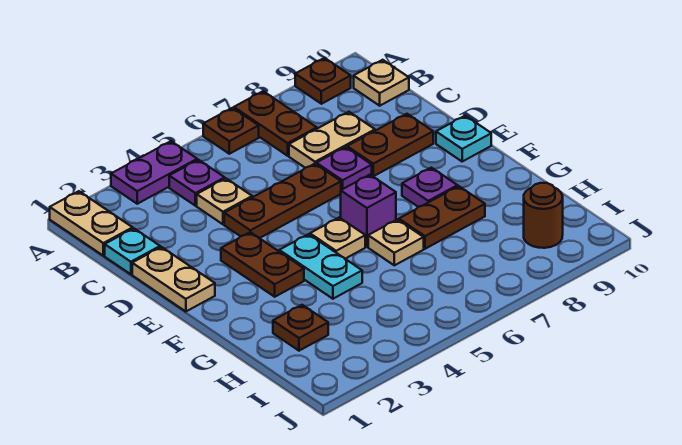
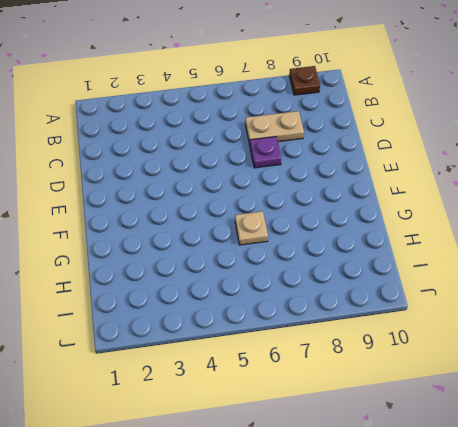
none -> tan 1x2 plate [50,191,133,256]
none -> purple 1x2 plate [111,141,197,204]
none -> brown 1x1 plate [203,108,259,154]

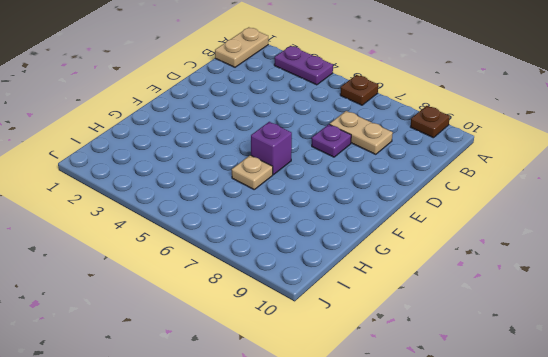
none -> brown 1x2 plate [234,91,317,156]
none -> purple 1x1 plate [169,160,225,206]
none -> tan 1x1 plate [354,60,409,106]

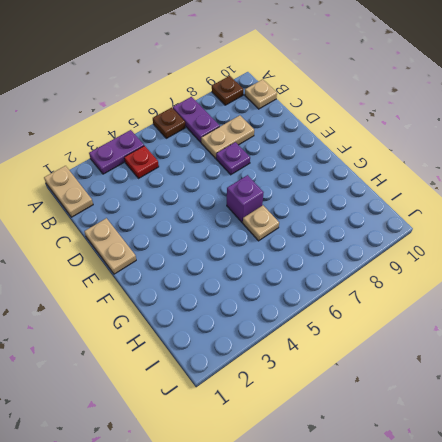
purple 1x2 plate [173,97,220,142] -> brown 1x2 plate [234,91,317,156]
red 1x1 plate [124,146,159,179] -> purple 1x1 plate [169,160,225,206]
none -> cyan 1x1 plate [105,228,160,274]
none -> tan 1x1 plate [197,179,252,224]
none -> brown 1x3 plate [224,164,341,238]

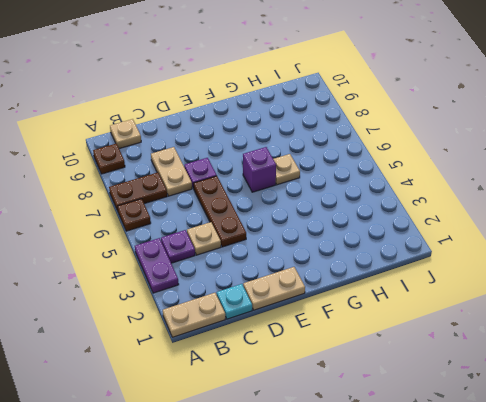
none -> brown 1x2 plate [347,114,433,176]
none -> brown 1x2 plate [221,232,304,297]
none -> cyan 1x1 plate [436,116,491,161]

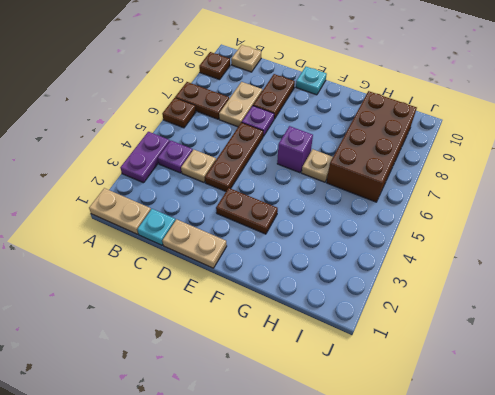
brown 2x4 brick [326,91,417,202] -> brown 1x1 round brick [524,183,563,248]
none -> cyan 1x2 plate [279,234,362,299]
none -> tan 1x1 plate [310,218,365,259]
none -> purple 1x1 plate [402,168,458,207]

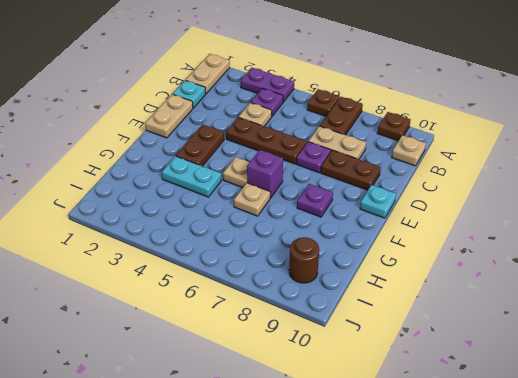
cyan 1x2 plate [162,156,222,197] -> cyan 1x2 plate turned to [279,234,362,299]
none -> brown 1x2 plate [399,186,485,249]
none -> brown 1x1 plate [273,305,328,351]

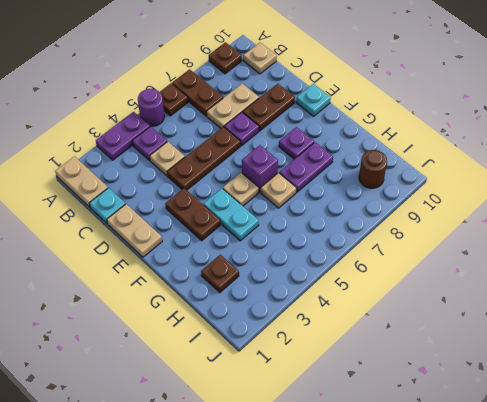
purple 1x1 round brick [138,89,164,126] -> none
purple 1x2 plate [279,142,333,192] -> brown 1x2 plate [399,186,485,249]

